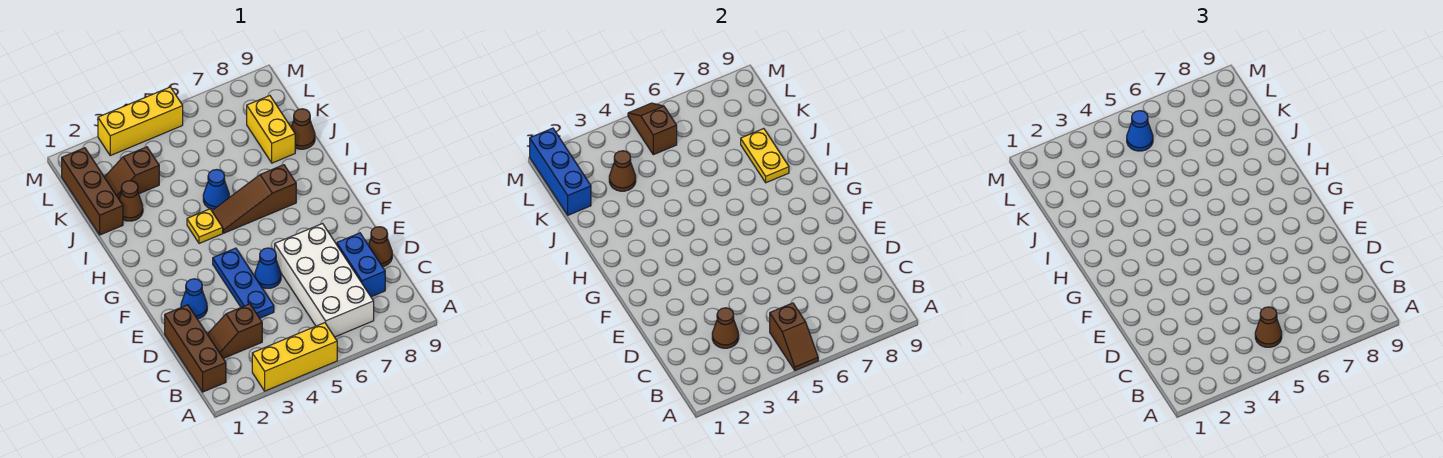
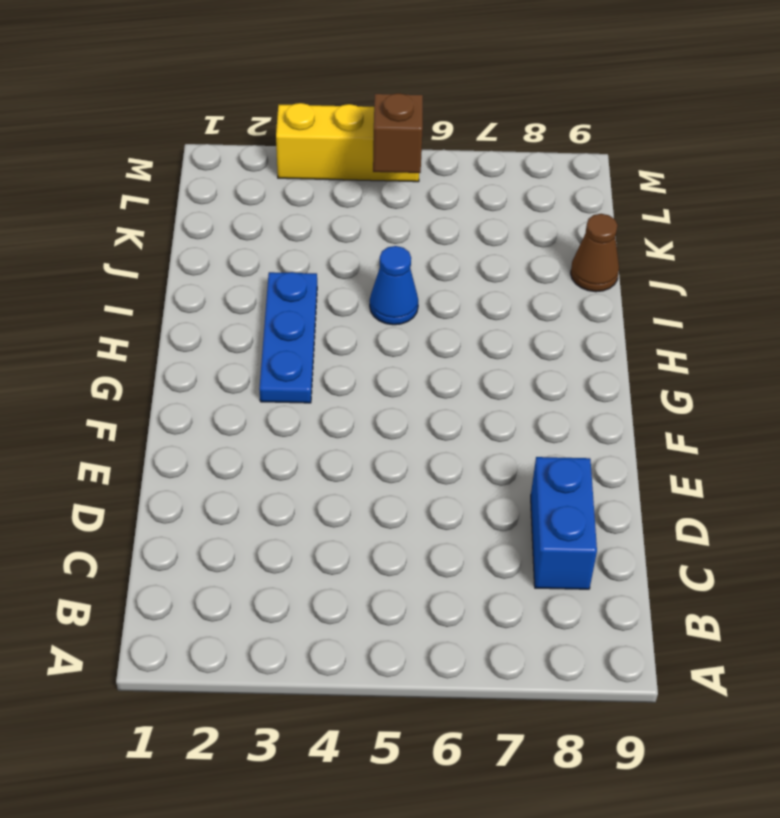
blue 1x3 plate [259,272,317,403] -> blue 1x3 plate moved to [213,248,274,318]
none -> yellow 1x3 brick [252,323,337,391]
none -> brown 1x3 brick [165,305,226,392]
none -> white 2x4 brick [275,224,374,337]

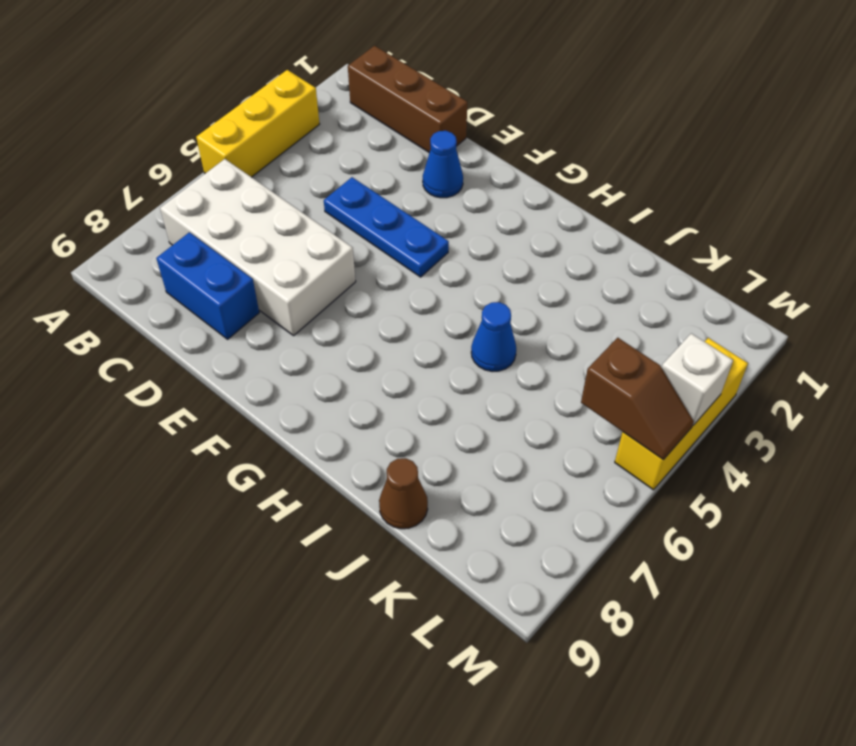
white 1x1 brick [662,333,733,425] -> none
none -> brown 1x2 slope [208,304,262,359]
none -> brown 1x1 cone [369,227,392,267]
none -> blue 1x1 cone [255,248,281,288]

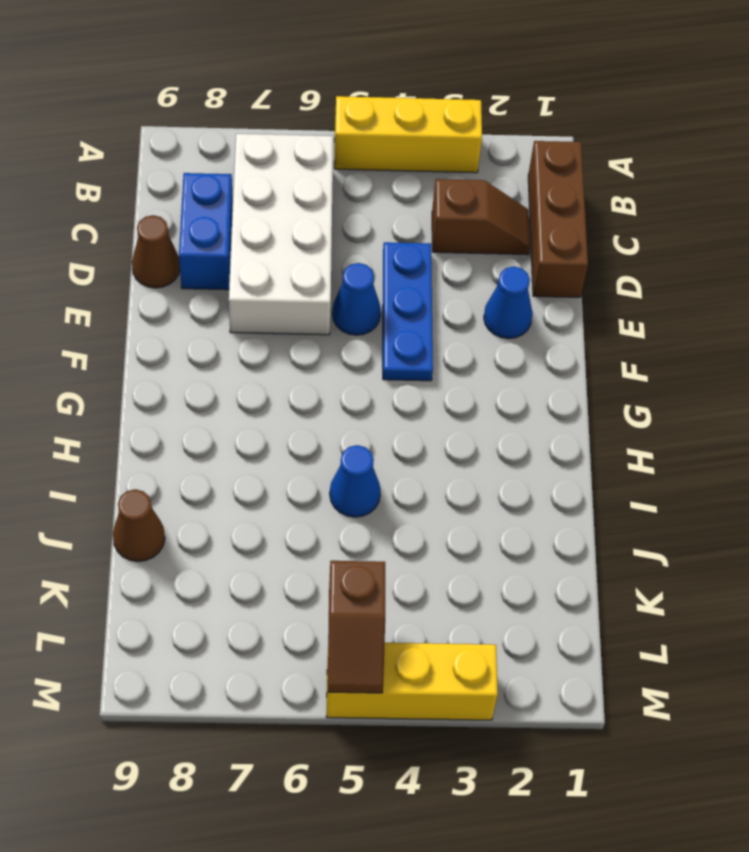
none -> yellow 1x1 plate [187,209,223,244]
none -> brown 1x3 slope [212,165,296,233]
none -> brown 1x3 brick [62,148,123,235]

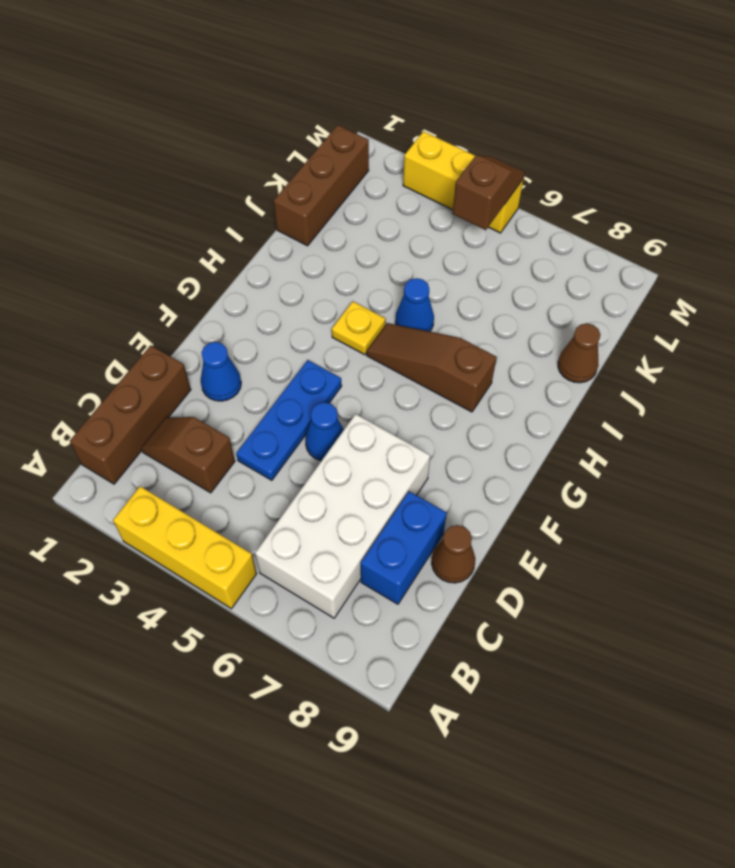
none -> brown 1x1 cone [119,181,143,221]
none -> yellow 1x2 brick [247,96,295,163]
none -> brown 1x2 slope [105,147,159,199]

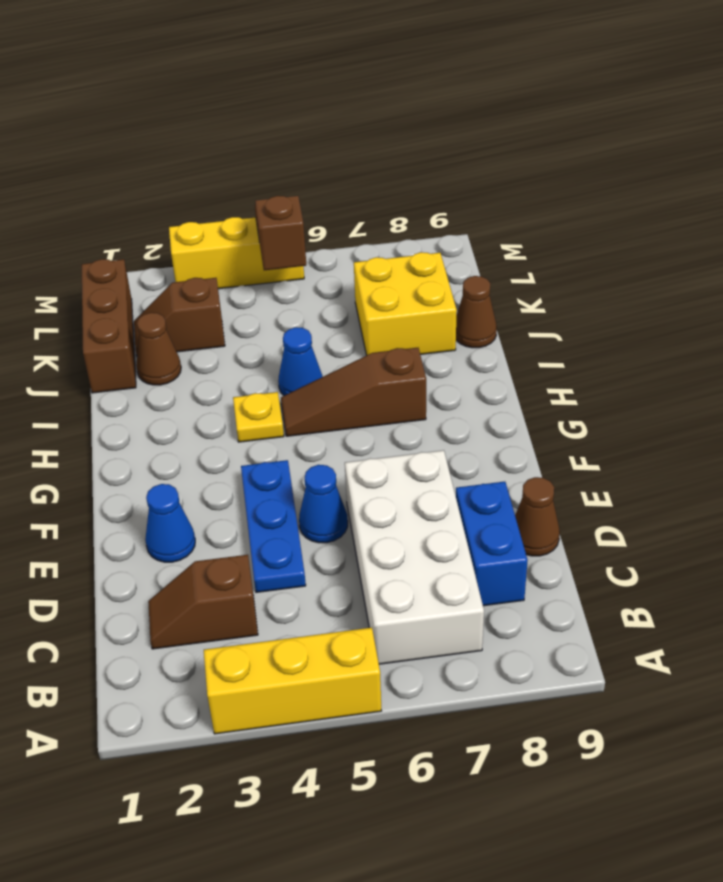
yellow 2x2 brick [354,252,457,355] -> yellow 1x2 brick [247,96,295,163]
none -> brown 1x3 brick [165,305,226,392]
none -> brown 1x2 slope [770,303,818,371]
none -> brown 1x1 cone [712,308,739,348]

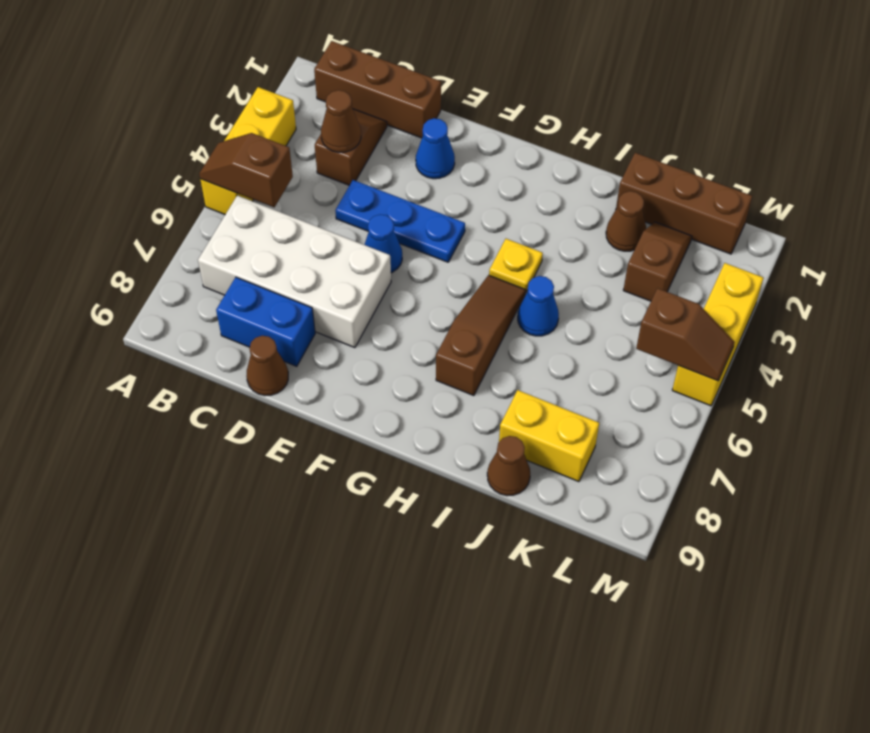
none -> yellow 1x2 plate [741,129,789,183]
none -> blue 1x3 brick [530,128,591,215]
none -> brown 1x1 cone [609,151,636,191]

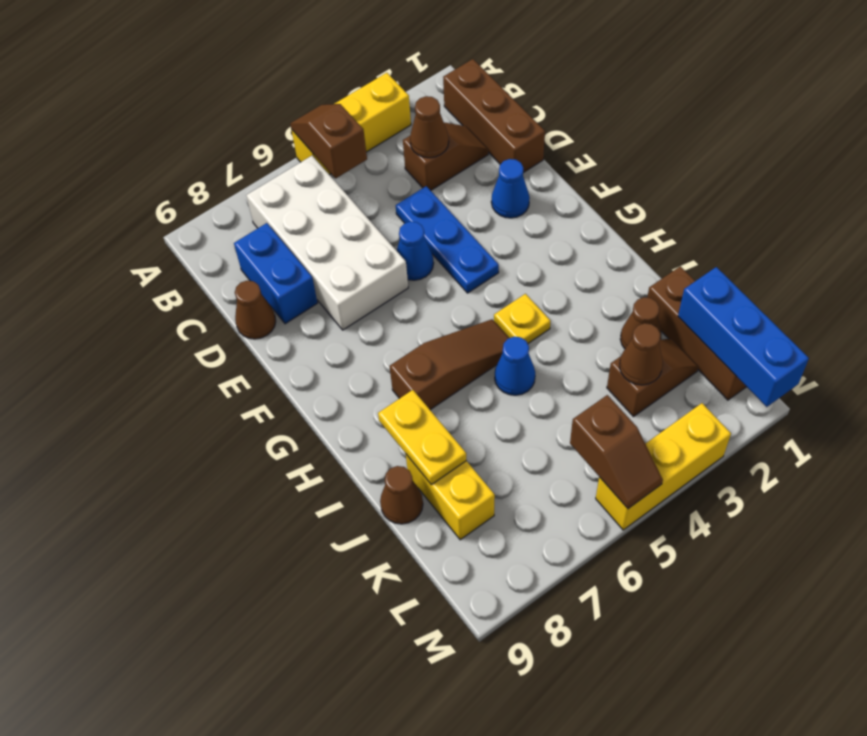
none -> brown 1x1 cone [1255,307,1282,347]
none -> blue 1x1 cone [1127,111,1153,151]

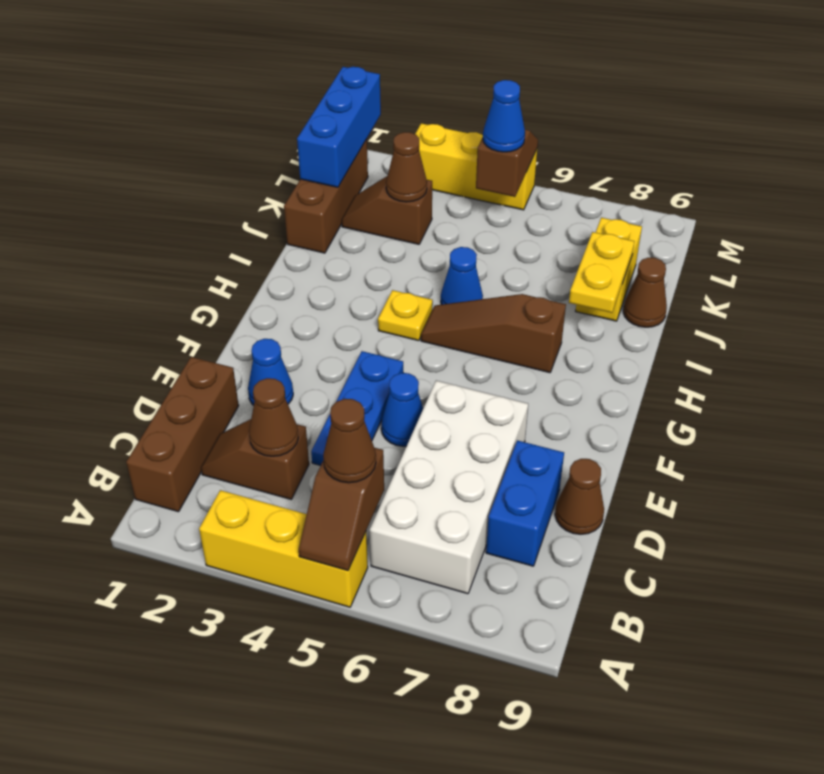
none -> brown 1x1 cone [119,181,143,221]

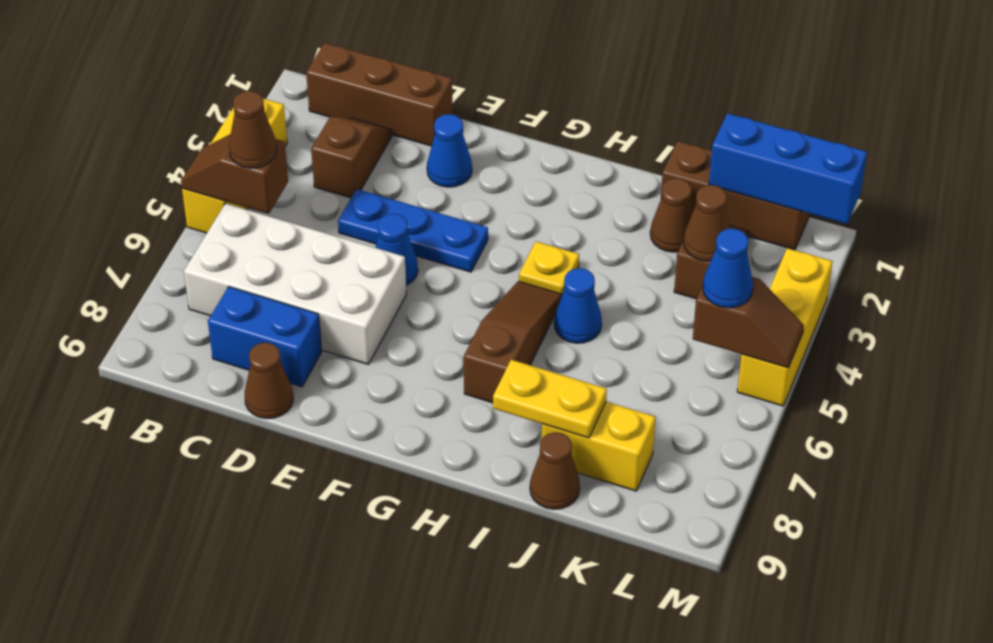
none -> brown 1x1 cone [712,308,739,348]

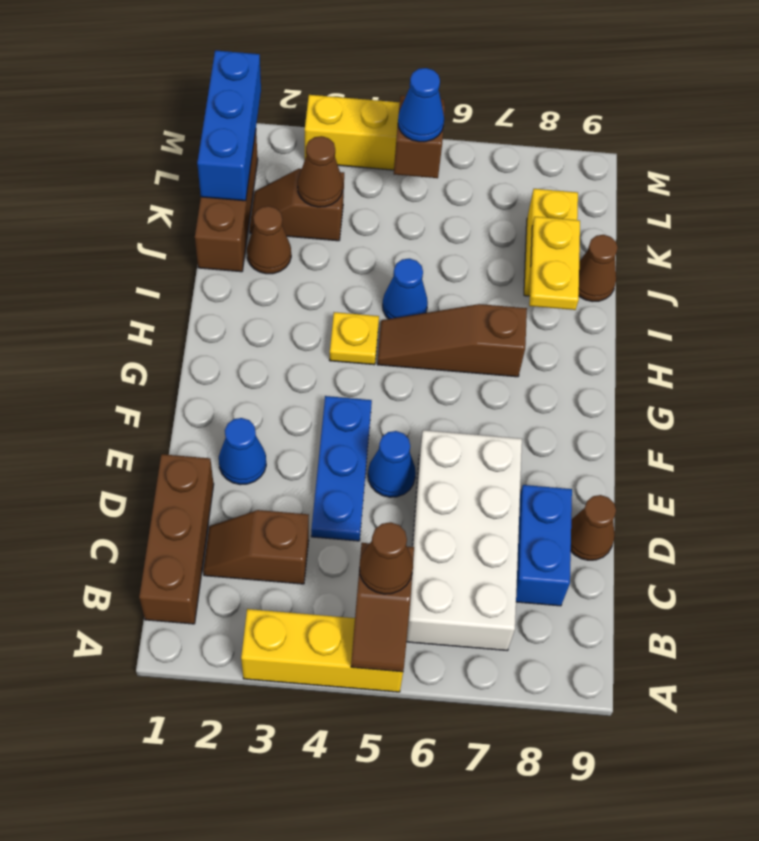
none -> brown 1x1 cone [712,308,739,348]

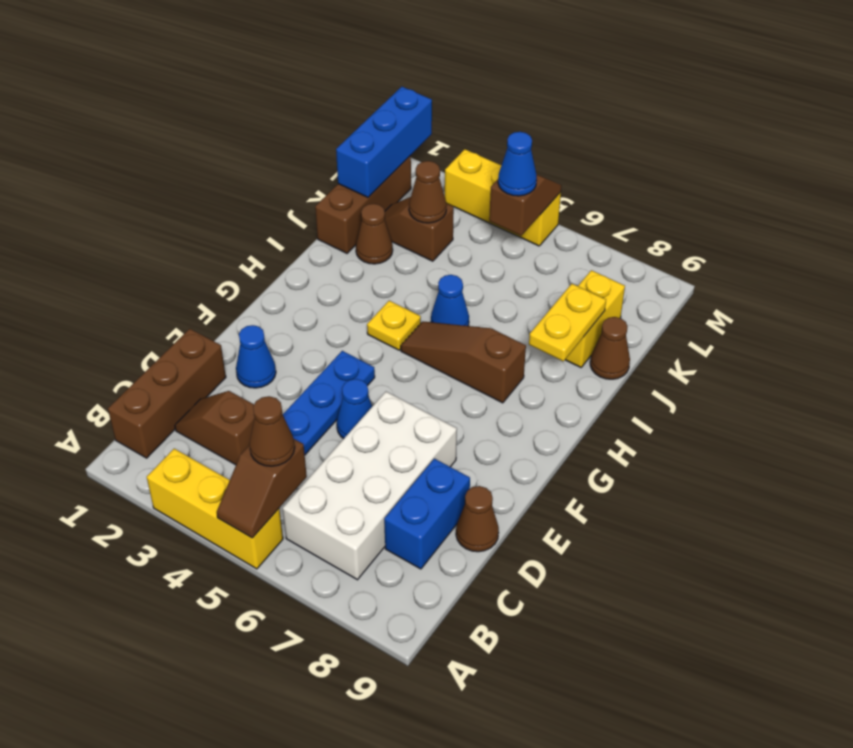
none -> brown 1x1 cone [712,308,739,348]

